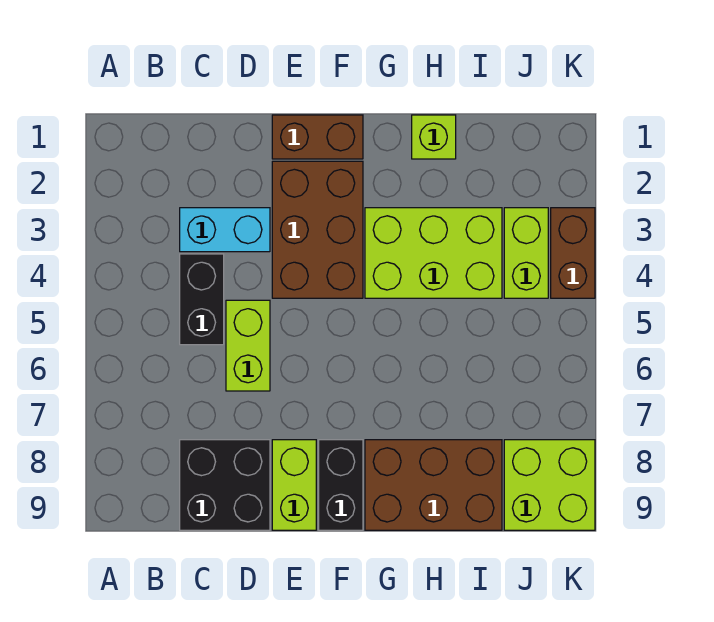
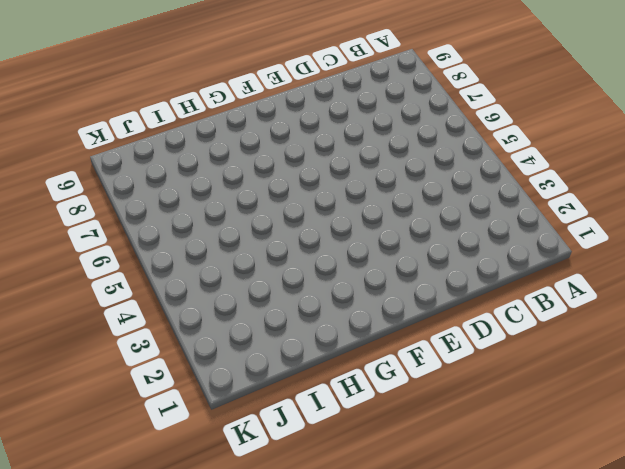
none -> cyan 1x2 brick [180,208,270,252]
none -> black 1x2 brick [180,254,224,345]
none -> black 2x2 brick [180,440,270,530]

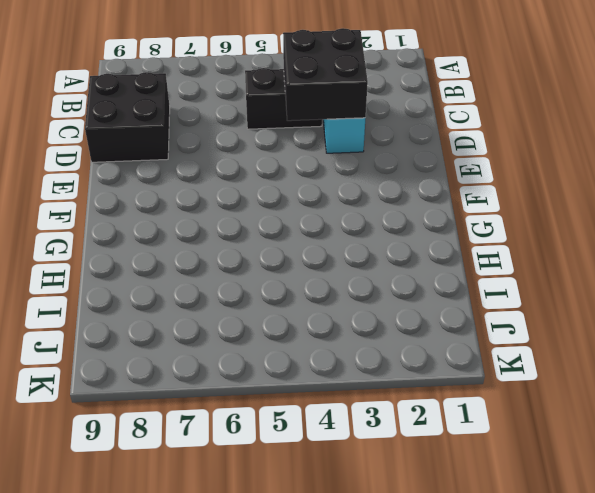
black 2x2 brick [283,28,368,121] -> none
none -> lime 1x2 brick [226,300,270,391]
none -> brown 1x2 brick [272,115,363,159]
none -> brown 2x3 brick [272,161,363,298]

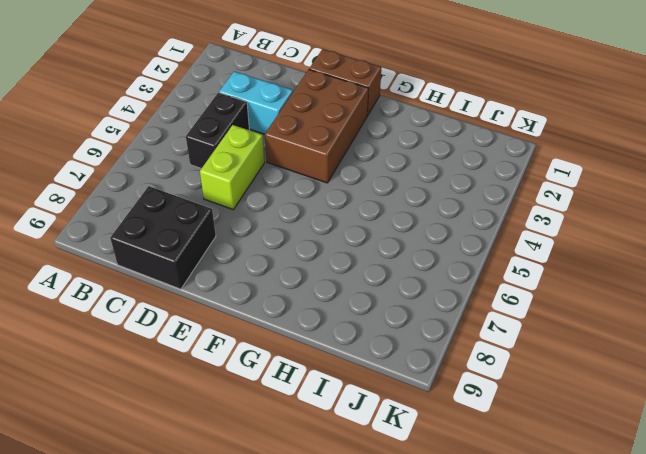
none -> lime 1x2 brick [272,440,316,530]
none -> black 1x2 brick [319,440,363,530]
none -> lime 2x3 brick [365,208,502,298]

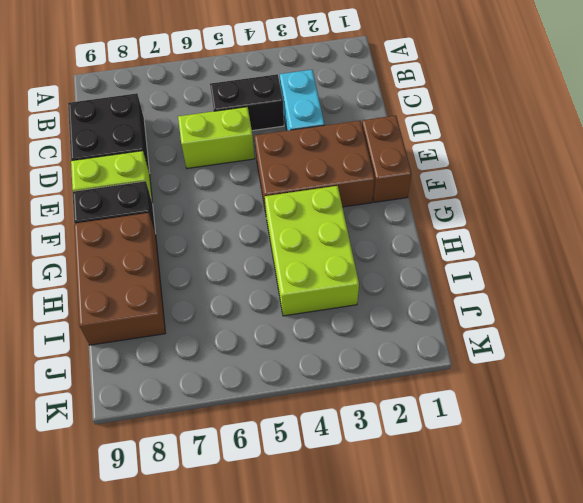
none -> lime 1x1 brick [412,115,456,159]
none -> lime 1x2 brick [504,208,548,298]
none -> lime 2x2 brick [504,440,595,530]

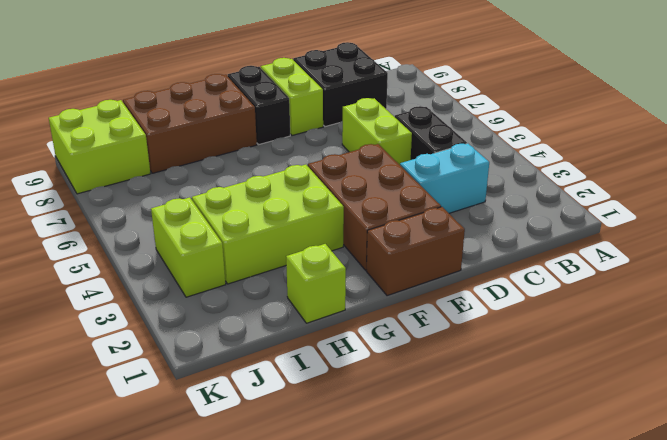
none -> brown 1x2 brick [551,208,595,298]

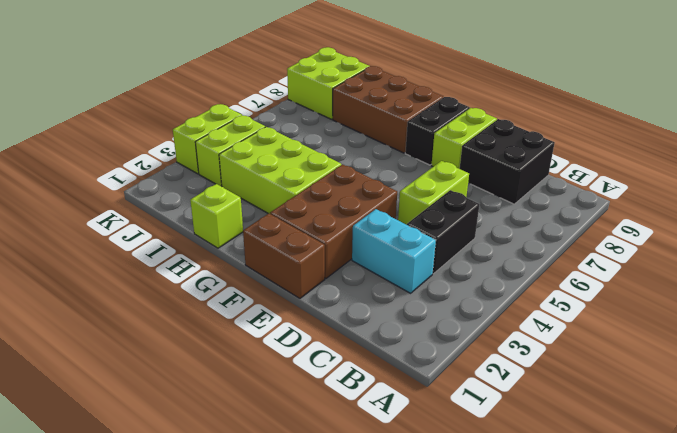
lime 1x2 brick [173,104,242,174] -> brown 1x2 brick [551,208,595,298]

